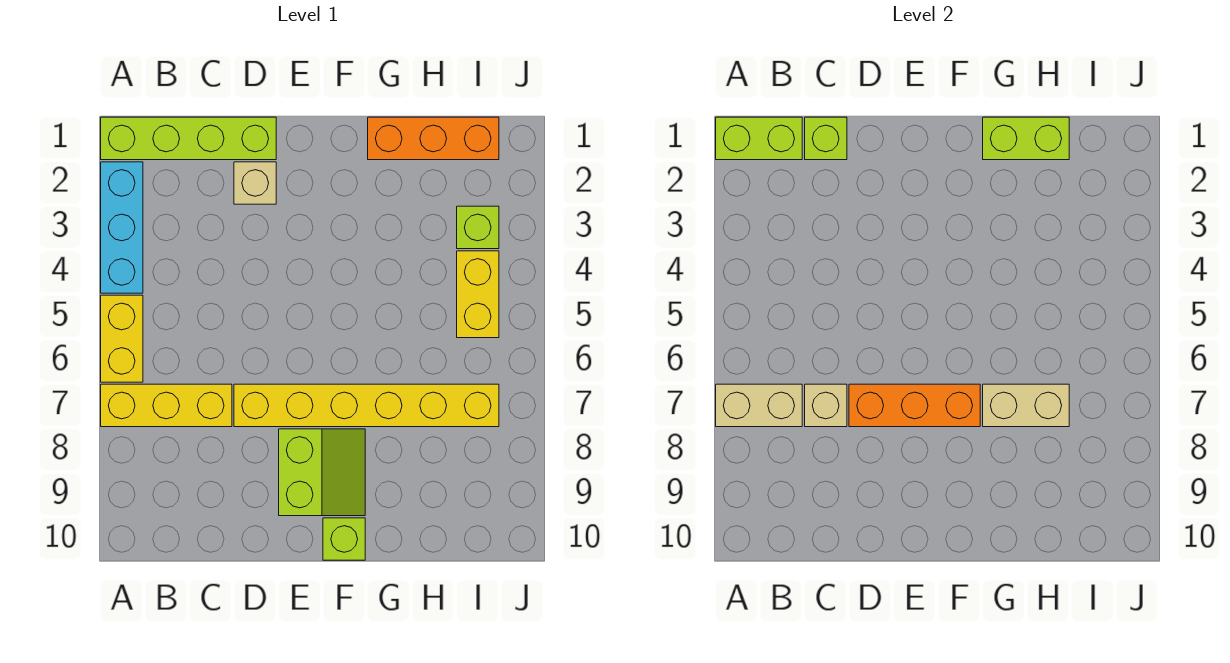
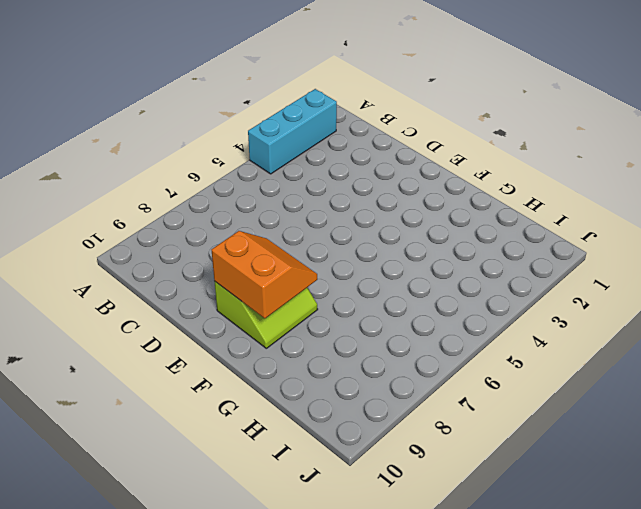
orange 2x2 slope [212,231,317,318] -> none
none -> lime 1x4 brick [101,117,276,160]
none -> yellow 1x2 brick [101,295,143,382]
none -> yellow 1x3 brick [101,384,232,427]

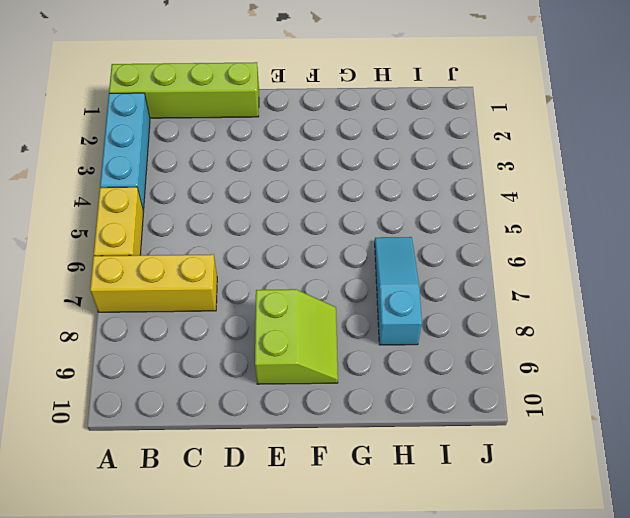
cyan 1x3 slope [375,237,422,345] -> yellow 1x6 brick [234,384,499,427]
none -> tan 1x1 brick [234,162,276,204]
none -> lime 1x1 brick [323,518,365,560]
none -> orange 1x3 brick [368,117,499,160]

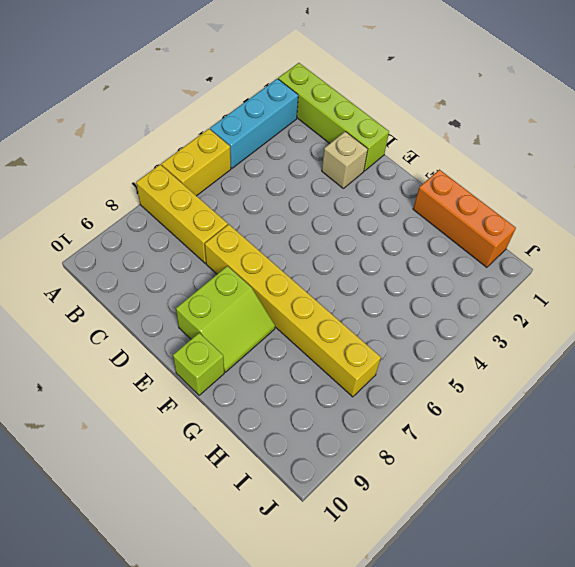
none -> lime 1x1 brick [457,206,499,249]
none -> yellow 1x2 brick [457,251,499,338]
none -> lime 1x2 brick [716,117,802,160]

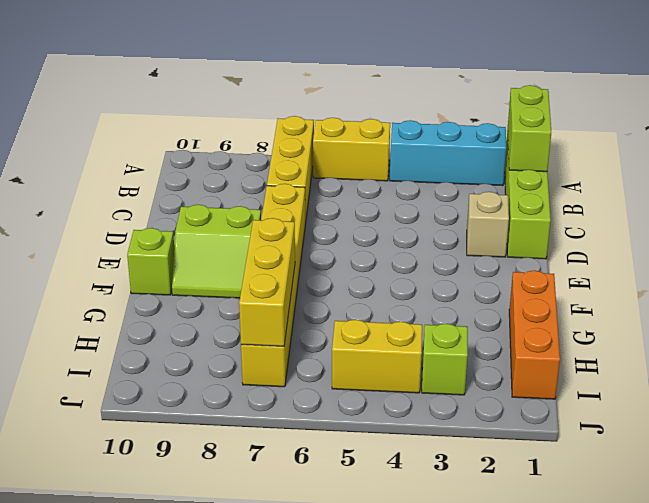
yellow 1x3 brick [239,218,295,346] -> tan 1x2 brick [983,384,1069,427]
none -> tan 1x2 brick [716,384,802,427]
none -> lime 1x1 brick [805,117,847,160]
none -> tan 1x1 brick [805,384,847,427]

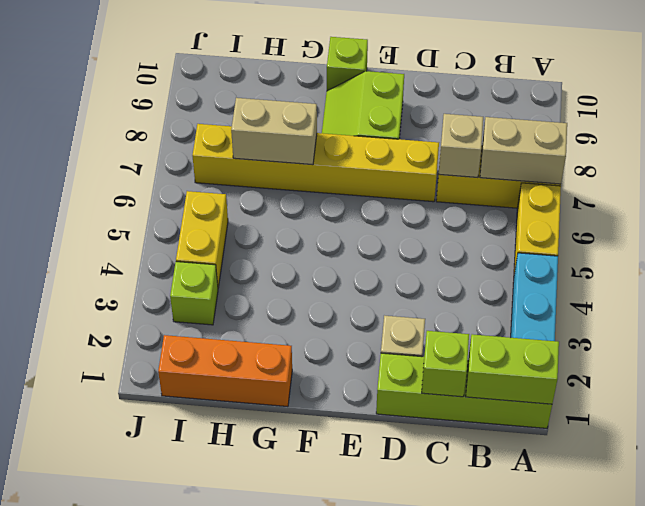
none -> orange 1x3 brick [849,384,980,427]
none -> lime 1x2 brick [983,117,1069,160]

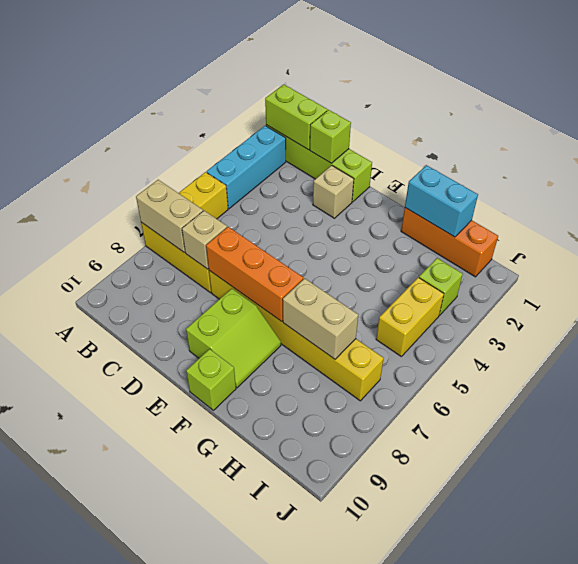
cyan 1x2 brick [405,165,478,237] -> lime 1x2 brick [983,117,1069,160]

